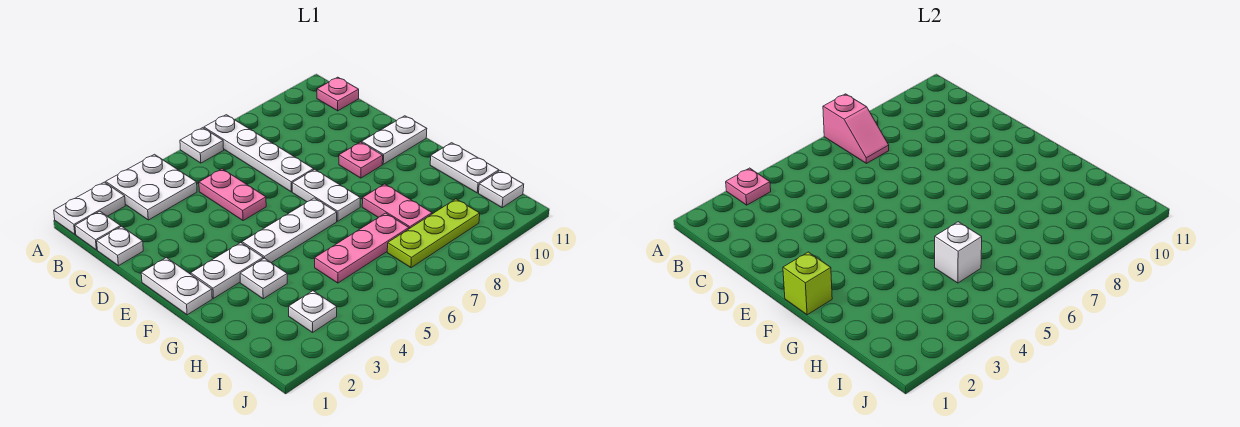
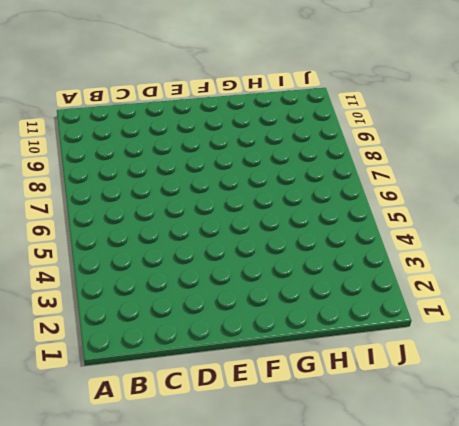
none -> white 1x2 plate [54,182,125,234]
none -> white 2x2 plate [106,154,197,220]
none -> white 1x1 plate [180,128,224,163]

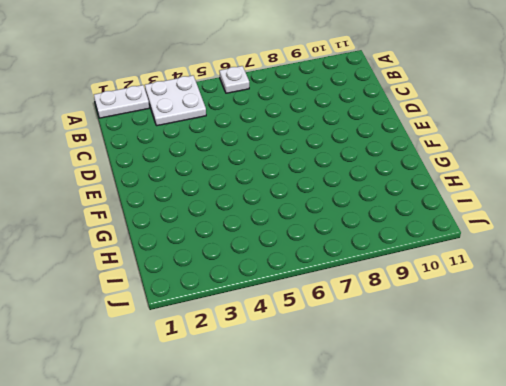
none -> white 1x4 plate [204,115,314,192]
none -> white 1x1 plate [75,211,121,250]
none -> pink 1x1 plate [317,77,359,111]

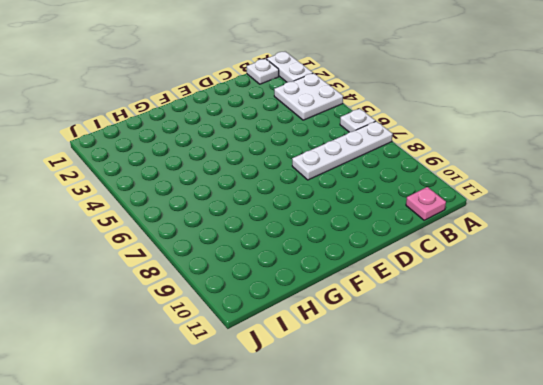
none -> white 1x1 plate [97,226,143,266]
none -> pink 1x2 plate [199,169,266,221]
none -> white 1x2 plate [141,258,212,315]

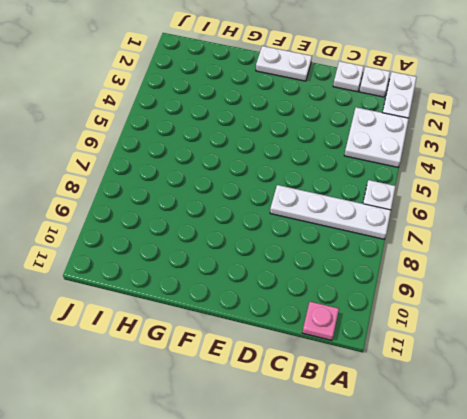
none -> pink 1x2 plate [199,169,266,221]
none -> white 1x2 plate [292,169,360,221]
none -> pink 1x1 plate [339,142,383,178]

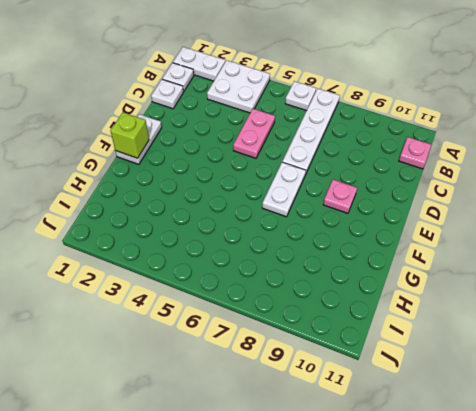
none -> white 1x2 plate [362,116,427,164]
none -> white 1x2 plate [191,243,263,298]
none -> white 1x3 plate [242,198,337,263]

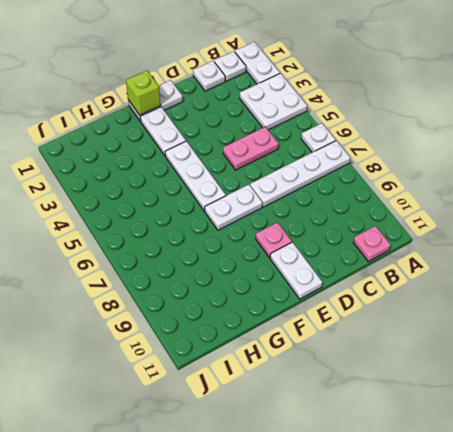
none -> white 1x1 plate [240,258,287,299]
none -> pink 1x2 plate [362,184,432,229]
none -> white 1x2 plate [430,143,499,193]

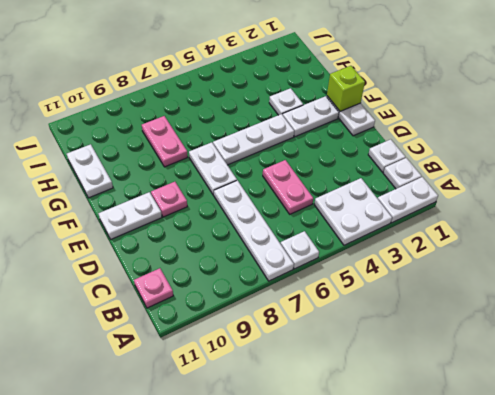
none -> pink 1x3 plate [315,213,409,283]
none -> white 1x1 plate [289,291,337,333]
none -> lime 1x3 plate [387,199,480,268]

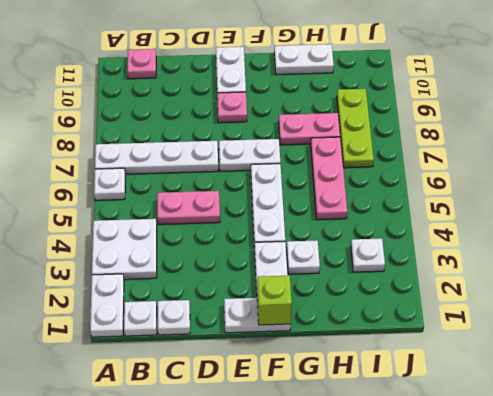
none -> white 1x1 plate [479,171,524,207]
none -> pink 1x1 plate [726,168,771,205]
none -> pink 1x2 slope [823,94,889,163]

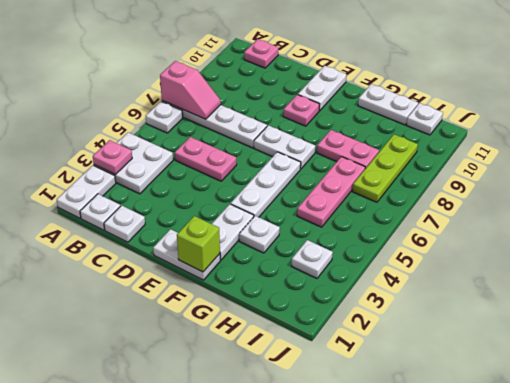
none -> white 1x1 brick [935,222,982,283]

